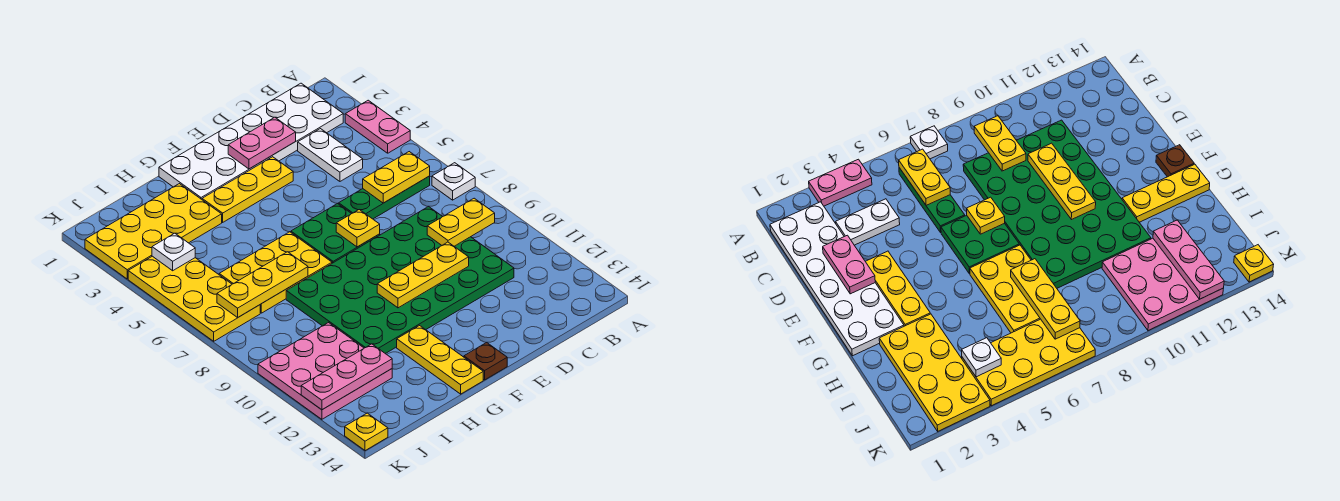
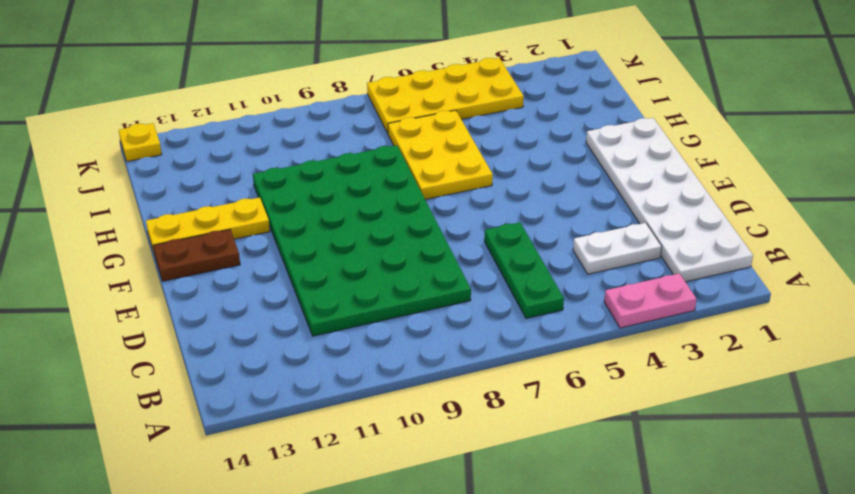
brown 1x2 plate [153,230,240,281] -> brown 1x1 plate [464,343,507,380]
none -> white 1x1 plate [432,163,475,200]
none -> yellow 1x3 plate [202,157,293,222]
none -> green 2x2 plate [291,204,380,263]

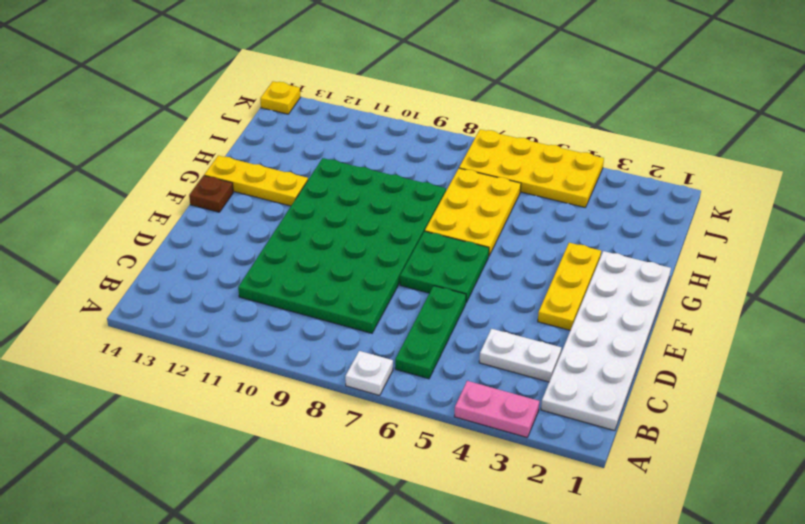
none -> yellow 2x4 plate [85,184,222,279]
none -> pink 3x3 plate [258,323,392,419]
none -> yellow 1x2 plate [363,152,430,203]

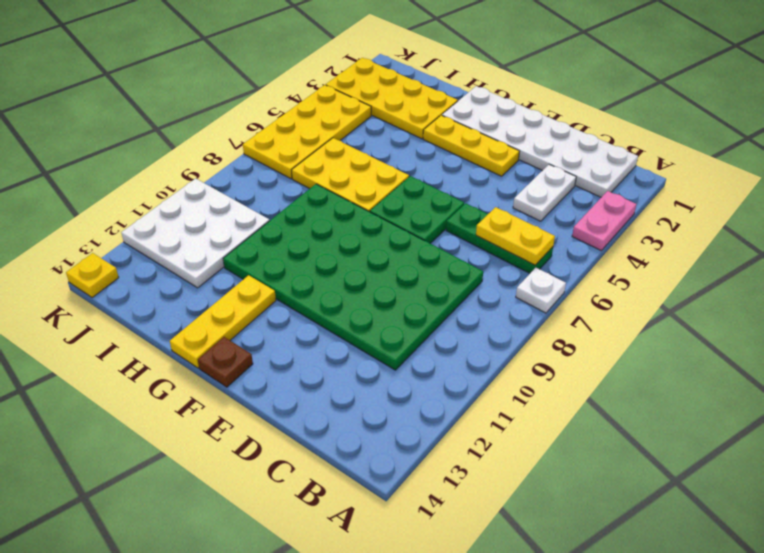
white 3x3 plate [121,178,270,288] -> pink 3x3 plate [258,323,392,419]
none -> yellow 1x2 plate [427,198,495,246]
none -> pink 1x2 plate [228,117,296,169]
none -> yellow 1x3 plate [377,242,469,308]

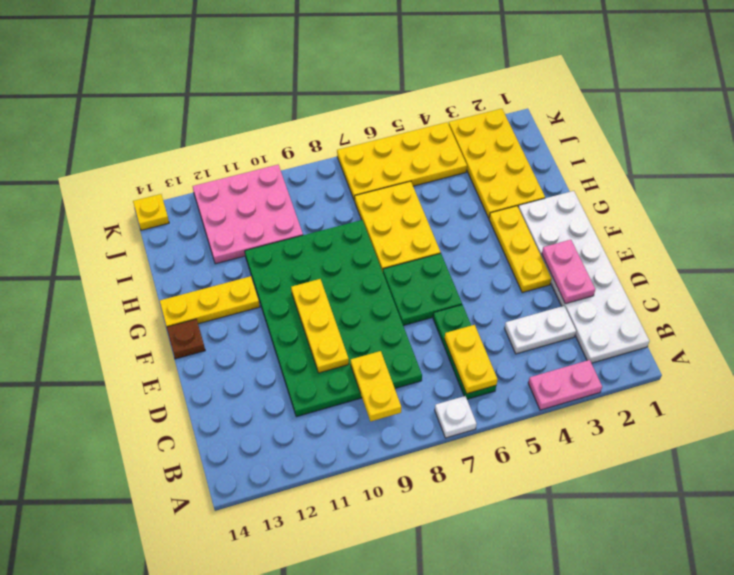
none -> yellow 1x1 plate [336,210,380,247]
none -> yellow 1x3 plate [217,252,308,317]
none -> pink 1x3 plate [301,344,392,410]

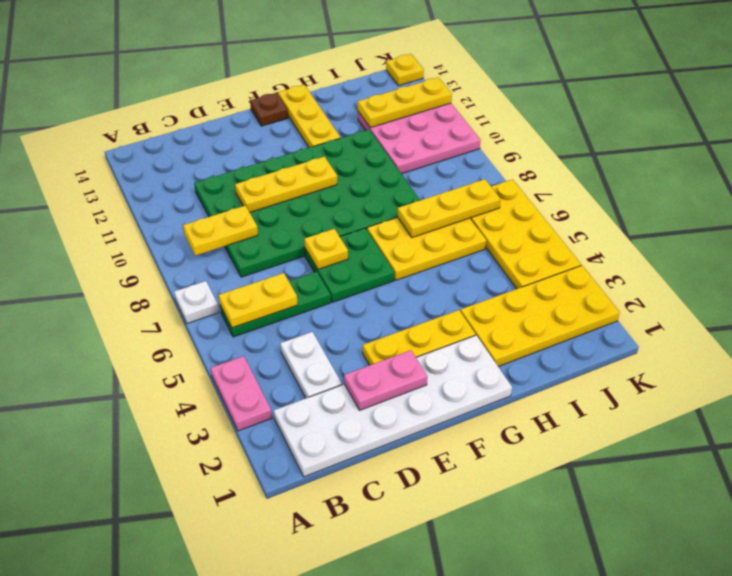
yellow 1x3 plate [358,77,452,128] -> pink 1x3 plate [301,344,392,410]
none -> white 1x1 plate [152,233,195,271]

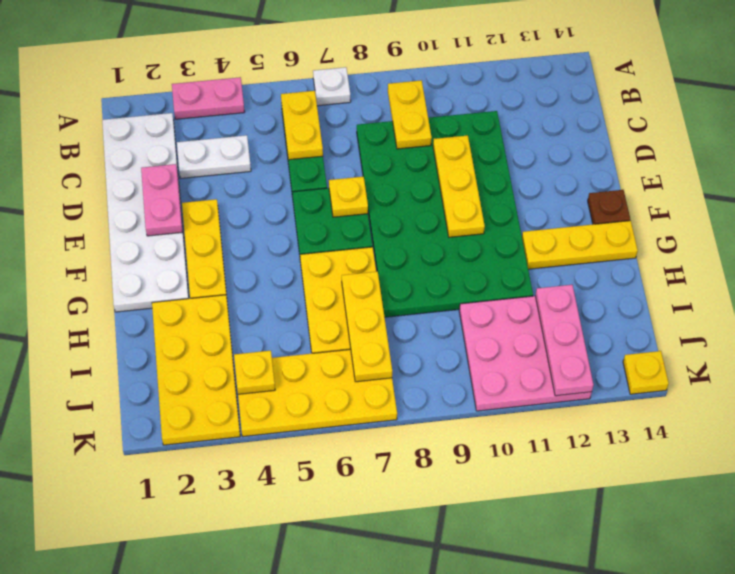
yellow 1x1 plate [234,351,275,394] -> white 1x1 plate [152,233,195,271]

